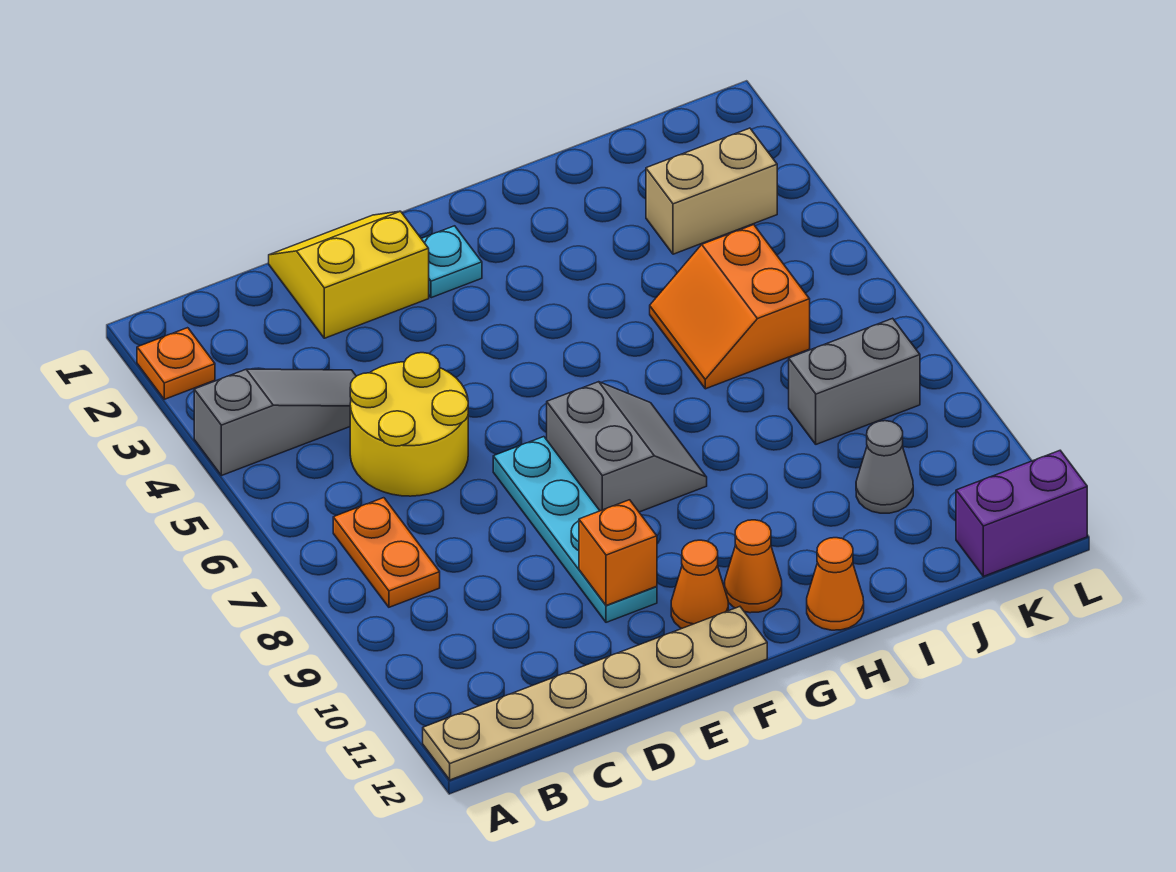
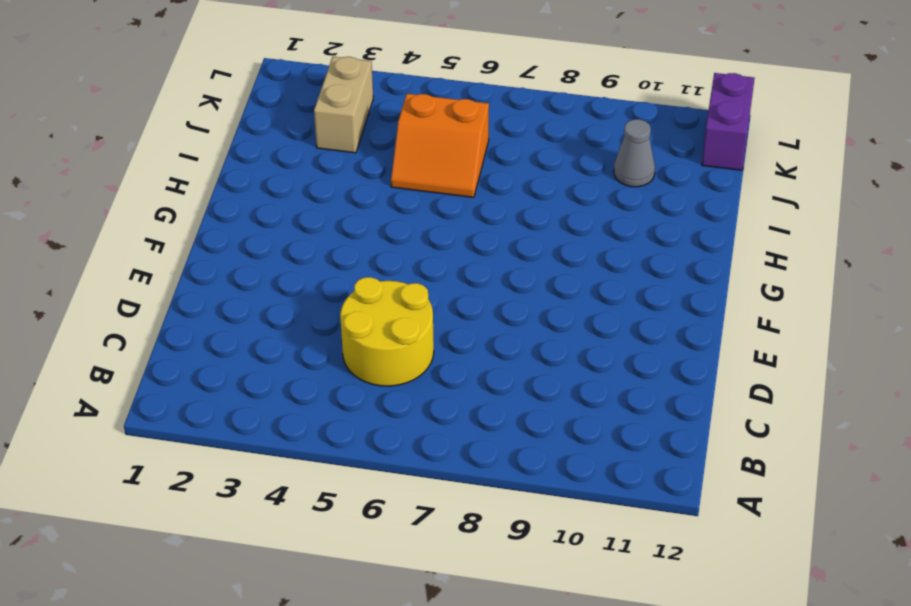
none -> orange 1x1 plate [137,328,215,399]
none -> grey 1x3 slope [194,369,356,476]
none -> tan 1x6 plate [423,607,767,780]

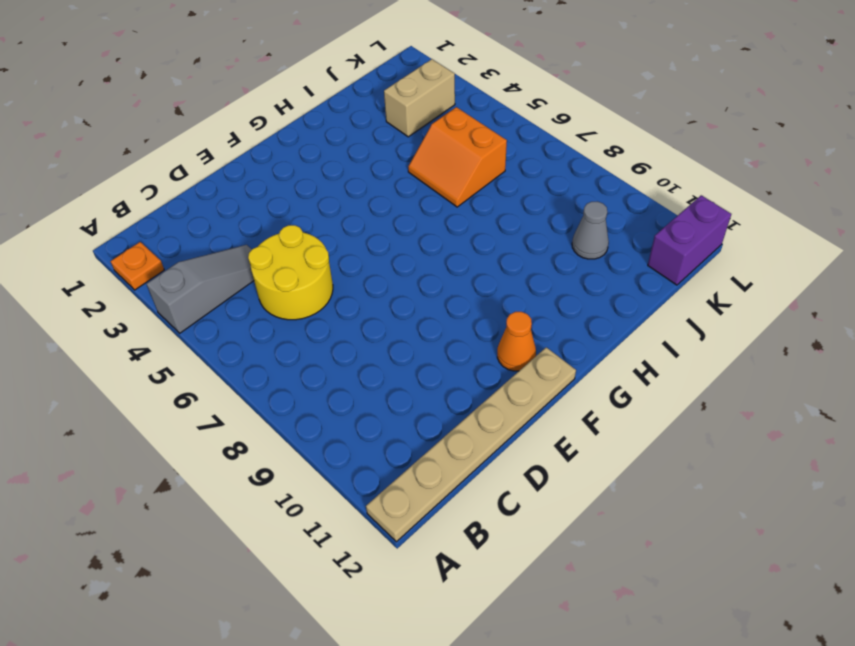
none -> orange 1x2 plate [333,498,440,607]
none -> yellow 2x2 slope [269,211,429,338]
none -> cyan 1x4 plate [493,437,657,622]

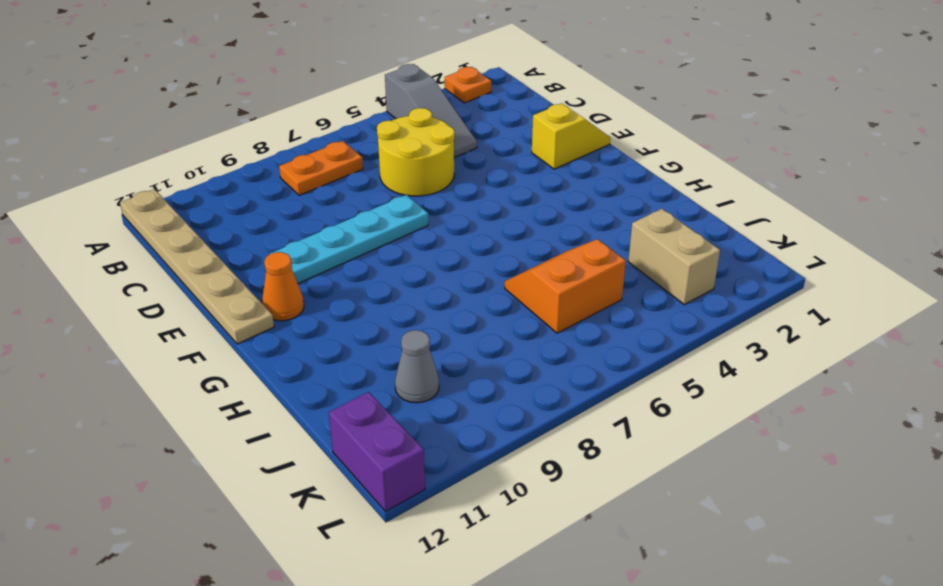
yellow 1x2 slope [532,103,610,169] -> yellow 2x2 slope [269,211,429,338]
none -> cyan 1x1 plate [421,226,482,298]
none -> grey 2x2 slope [547,382,707,512]
none -> orange 1x1 cone [725,520,782,613]

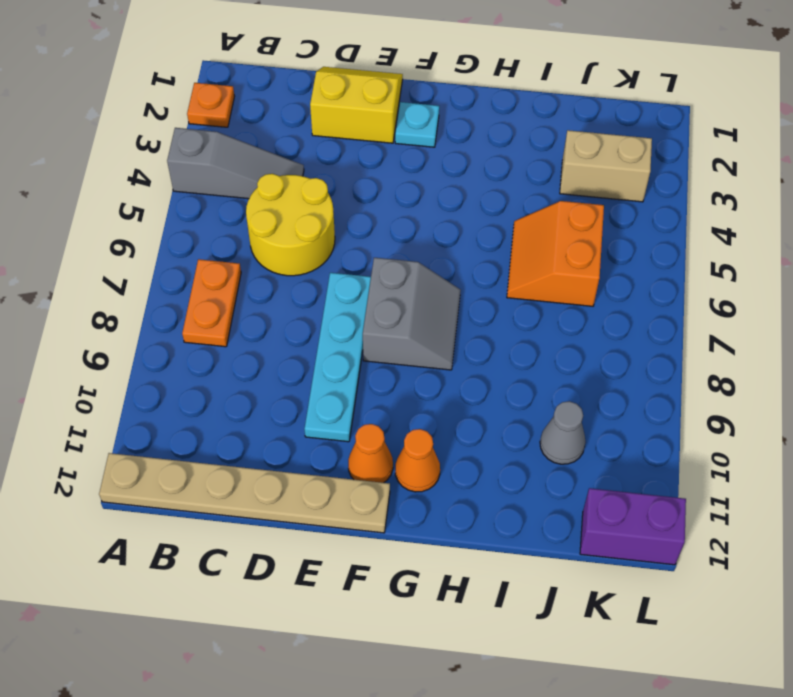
none -> orange 1x1 cone [807,538,864,630]
none -> grey 1x2 brick [789,318,920,444]
none -> orange 1x1 brick [579,500,657,606]

